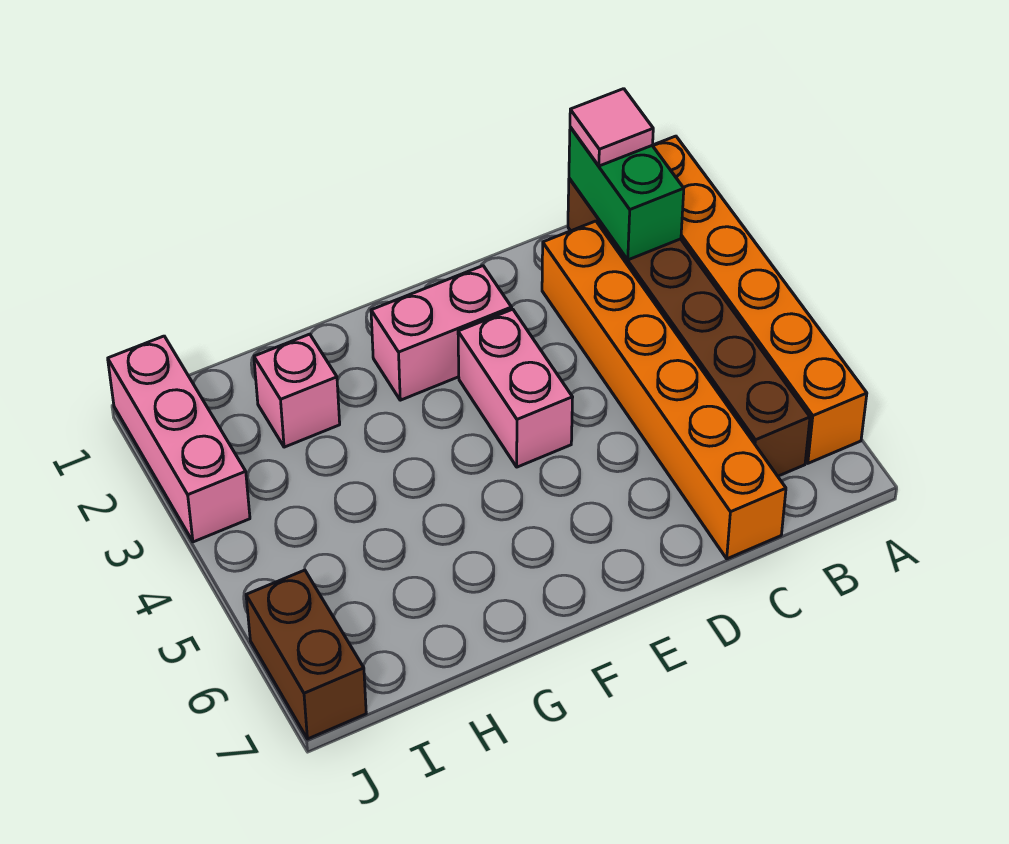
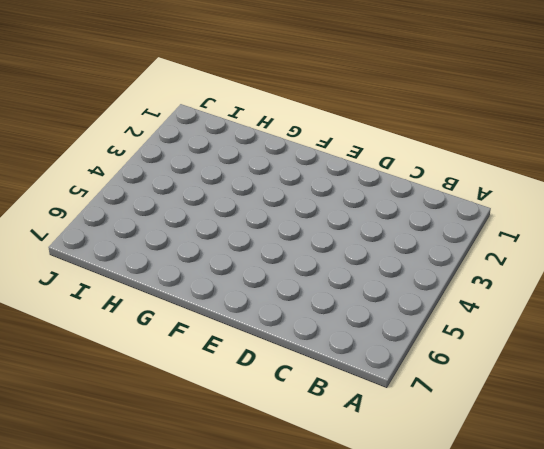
none -> orange 1x6 brick [652,136,867,463]
none -> brown 1x6 brick [568,178,810,476]

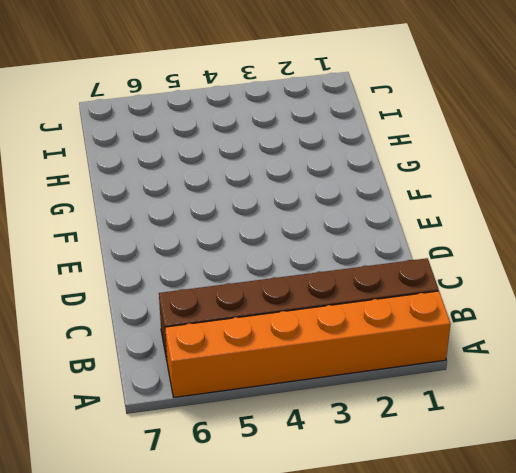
none -> orange 1x6 brick [542,221,786,559]
none -> pink 1x2 brick [371,266,512,400]

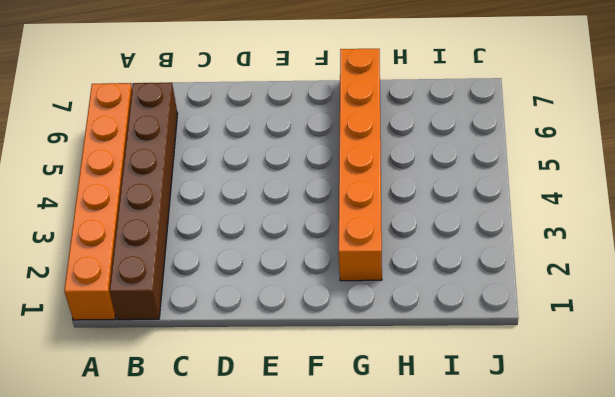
orange 1x6 brick [339,49,382,281] -> orange 1x6 brick moved to [542,221,786,559]
none -> pink 1x2 brick [371,266,512,400]
none -> pink 1x2 brick [458,309,573,467]

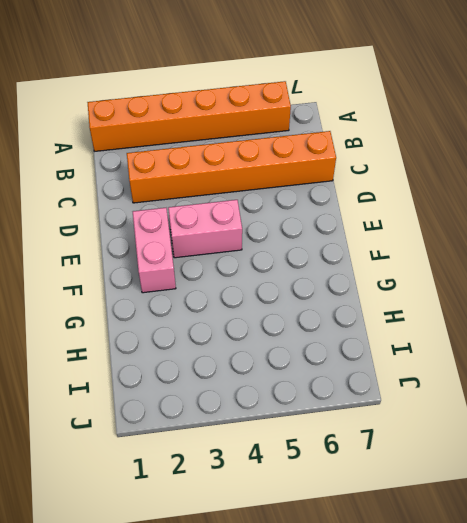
none -> brown 1x6 brick [568,178,810,476]
none -> pink 1x1 brick [254,334,340,447]

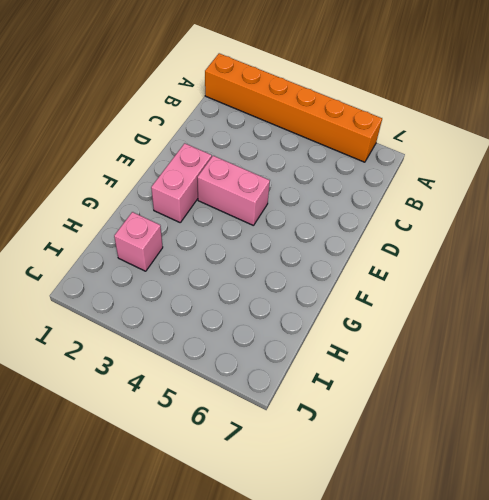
none -> brown 1x6 brick [568,178,810,476]
none -> orange 1x6 brick [542,221,786,559]

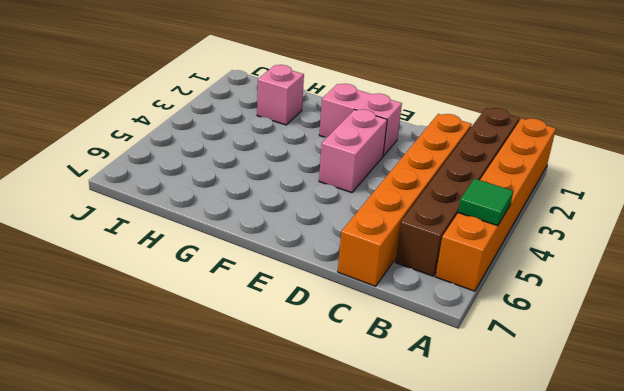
green 1x1 tile [458,179,513,226] -> none
none -> pink 1x3 brick [108,336,250,542]
none -> brown 1x2 brick [246,570,366,739]

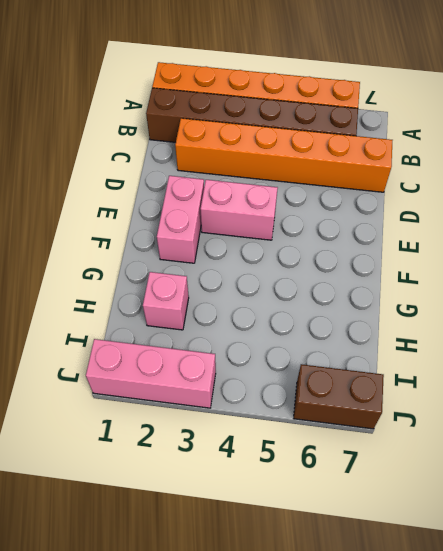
none -> green 1x2 brick [569,127,684,260]
none -> pink 1x1 tile [570,89,653,166]

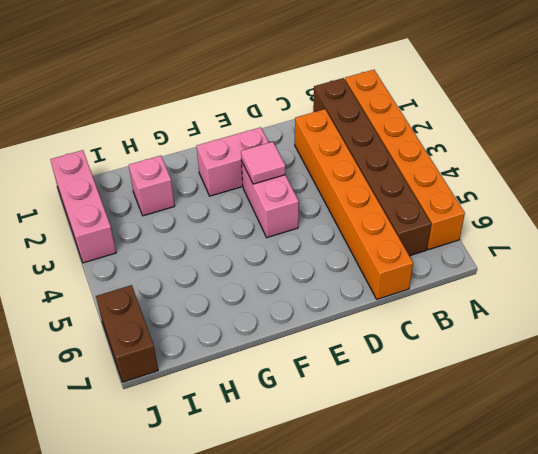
pink 1x1 tile [241,142,285,184] -> pink 1x1 tile moved to [570,89,653,166]
none -> green 1x2 brick [569,127,684,260]

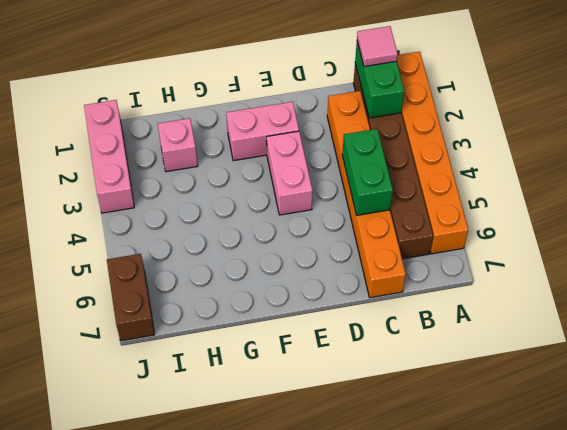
green 1x2 brick [342,129,393,215] -> none

